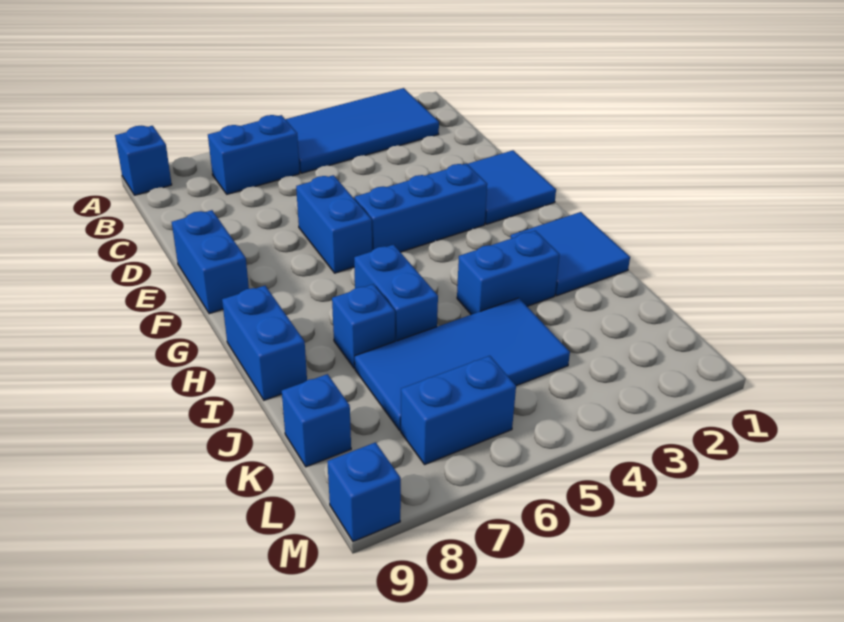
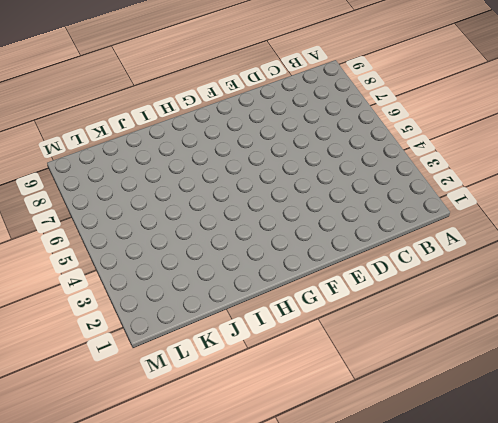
none -> blue 2x4 tile [285,88,439,173]
none -> blue 1x1 brick [115,126,172,195]
none -> blue 1x2 brick [208,115,300,194]

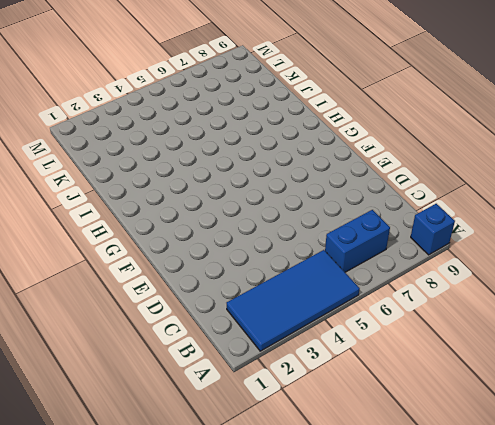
none -> blue 2x2 tile [468,150,556,224]
none -> blue 1x2 brick [296,175,372,273]
none -> blue 1x2 brick [172,210,249,314]

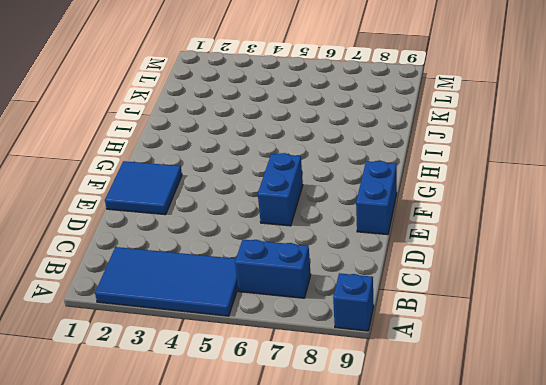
none -> blue 1x3 brick [355,163,487,252]
none -> blue 2x2 tile [511,212,630,296]
none -> blue 1x2 brick [354,245,438,341]

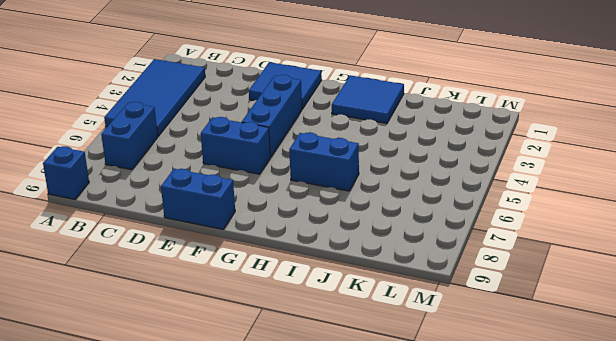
none -> blue 1x2 brick [222,286,307,400]
none -> blue 1x2 brick [457,231,560,315]
none -> blue 1x1 brick [332,284,395,368]

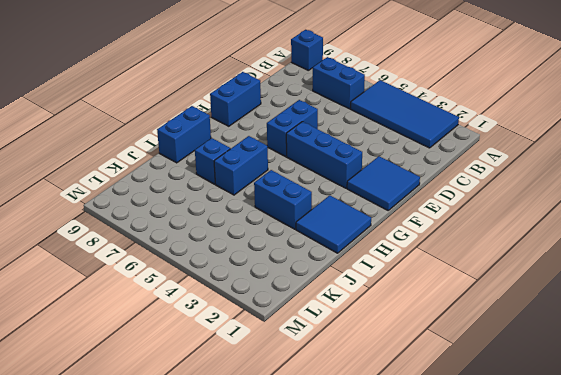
none -> blue 2x4 tile [355,298,570,430]
none -> blue 1x1 brick [282,374,351,467]
none -> blue 1x2 brick [401,356,516,464]

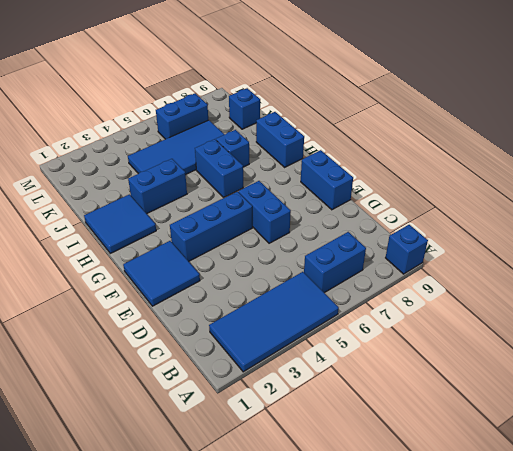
none -> blue 1x1 brick [327,442,401,542]

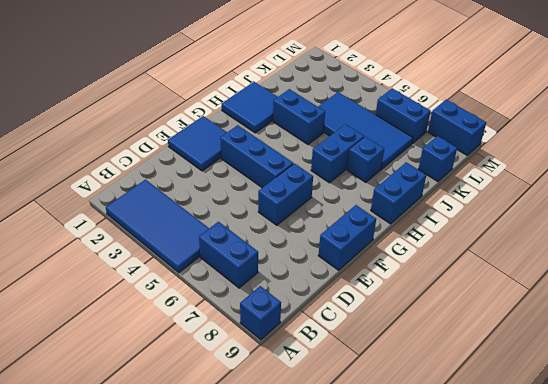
blue 1x2 brick [428,100,486,155] -> blue 1x1 brick [327,442,401,542]

